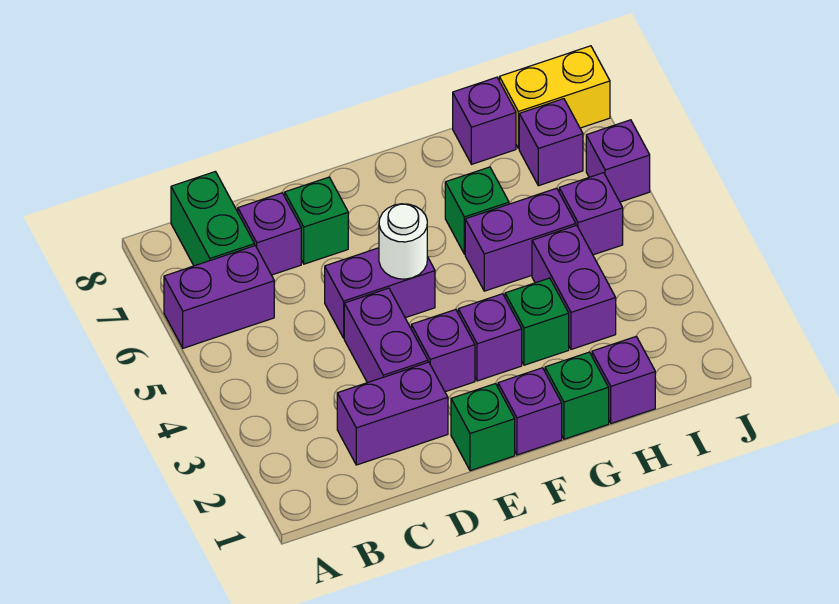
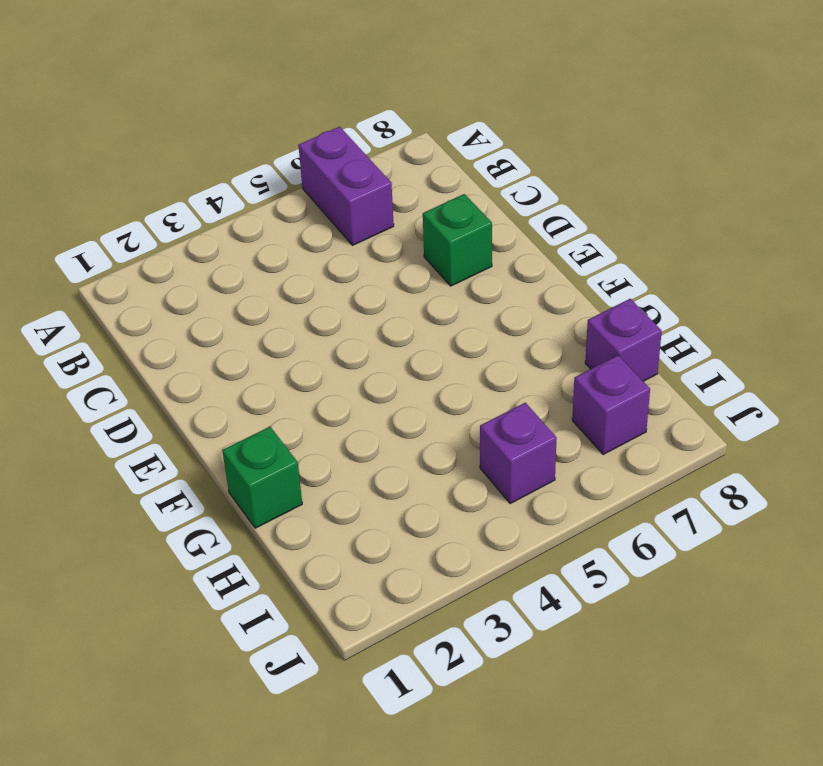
none -> green 1x2 brick [171,172,255,266]
none -> purple 1x2 brick [337,362,448,465]
none -> purple 1x1 brick [238,193,301,275]

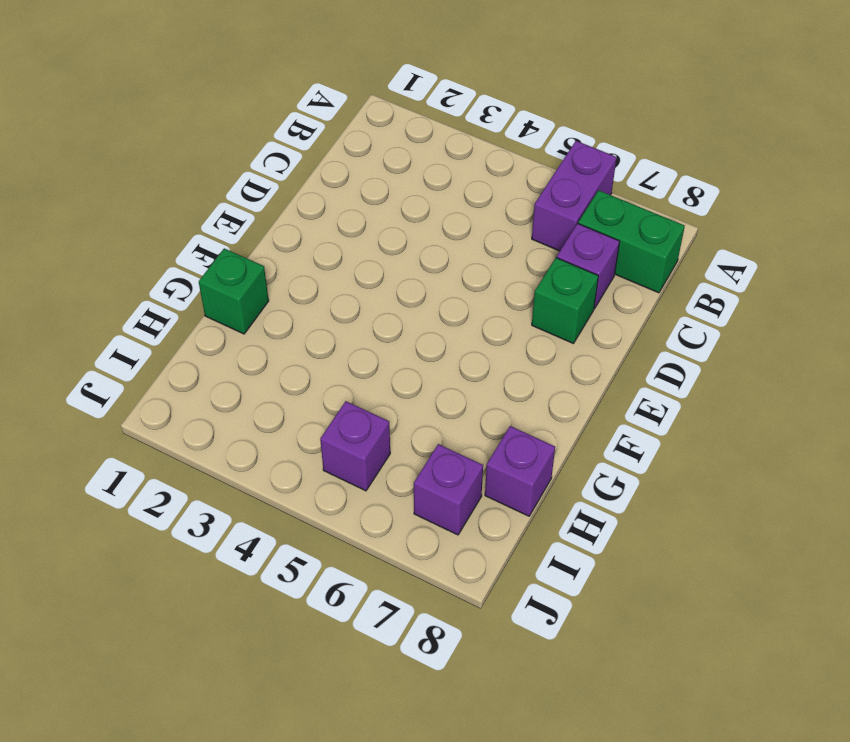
none -> purple 1x2 brick [337,362,448,465]
none -> purple 1x2 brick [344,288,428,383]
none -> purple 1x2 brick [325,248,435,338]

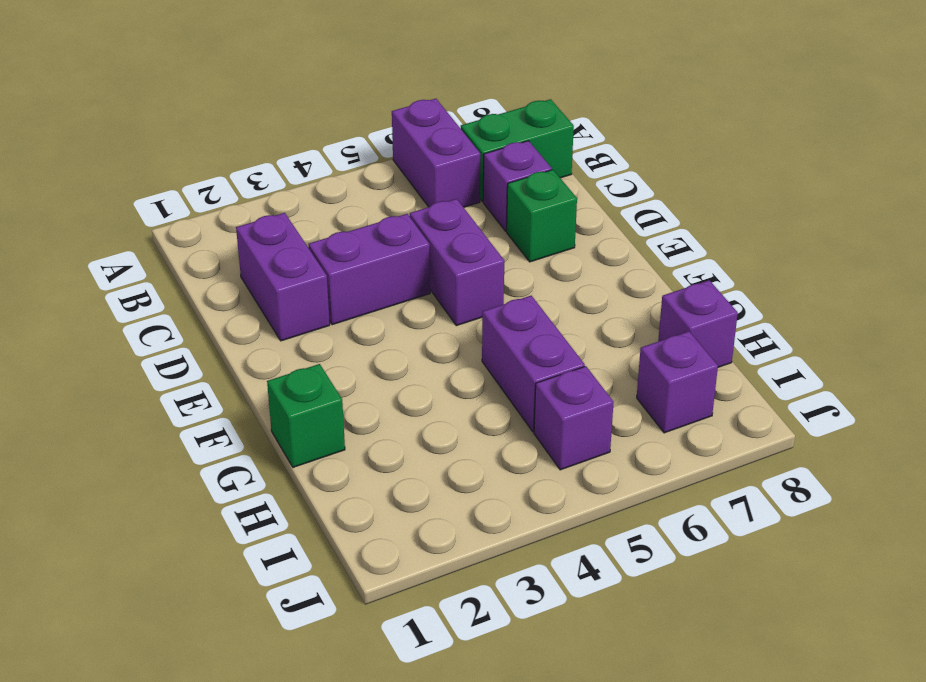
none -> green 1x1 brick [451,384,515,471]
none -> purple 1x1 brick [411,309,475,392]
none -> purple 1x1 brick [498,368,562,455]

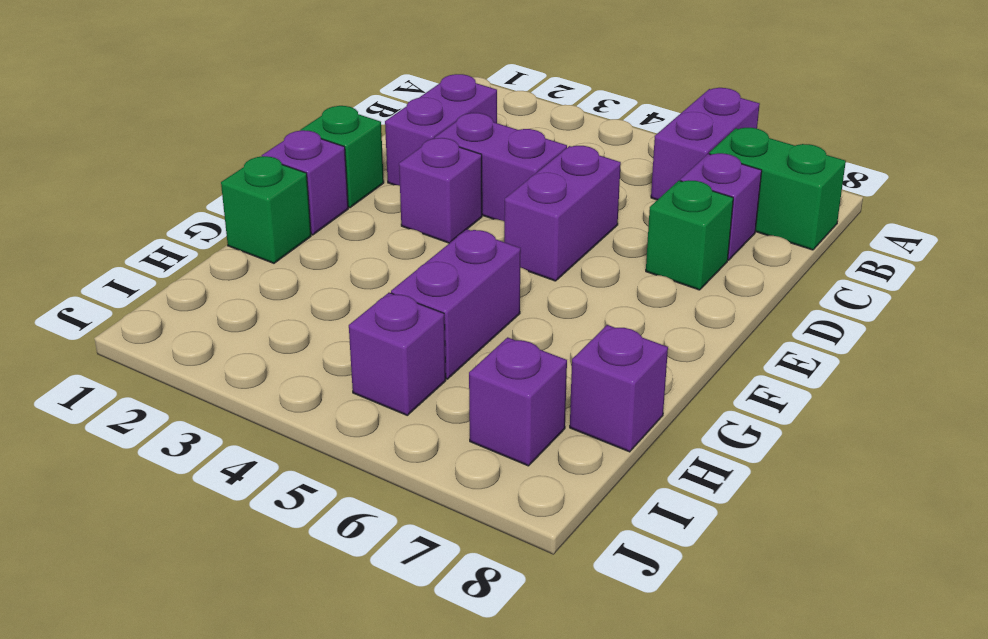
none -> purple 1x1 brick [458,294,522,381]
none -> green 1x1 brick [505,278,569,365]
none -> green 1x1 brick [445,167,509,254]

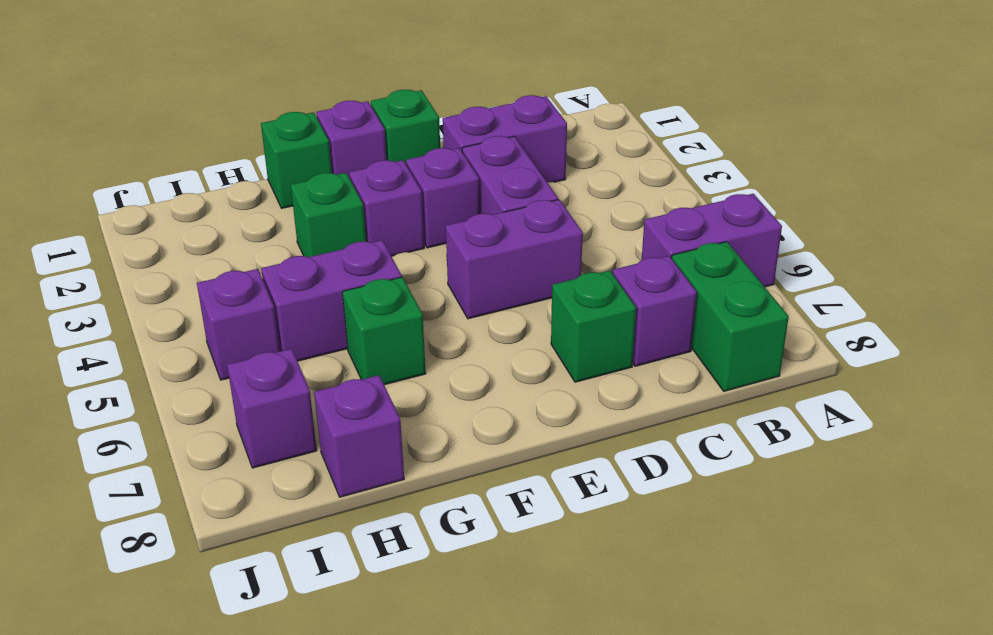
none -> purple 1x1 brick [592,337,655,423]
none -> purple 1x2 brick [532,225,616,349]
none -> yellow 1x2 brick [499,46,610,149]

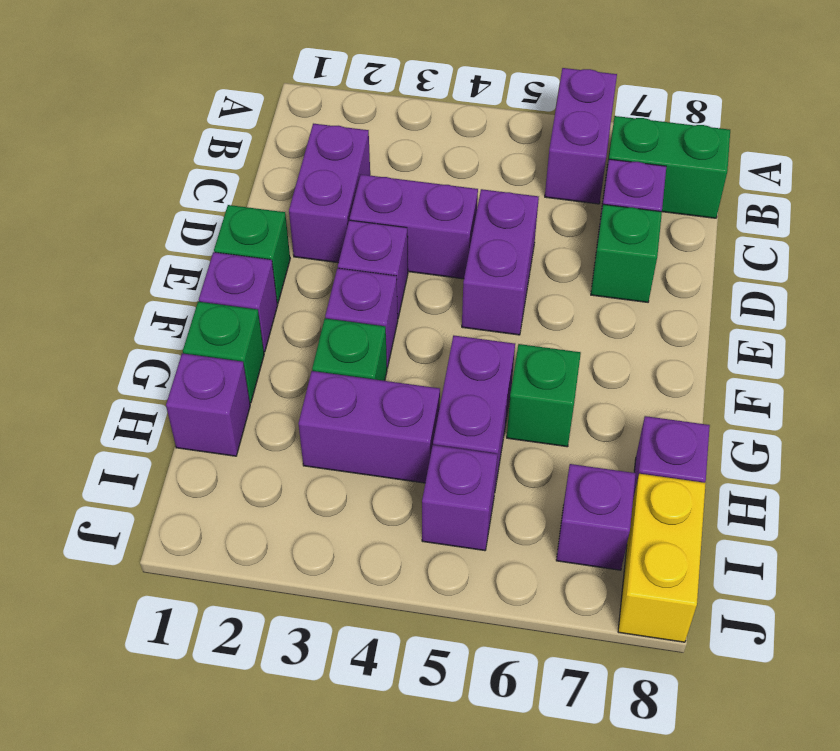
none -> purple 1x1 brick [586,120,650,202]
none -> white 1x1 round brick [379,204,427,279]

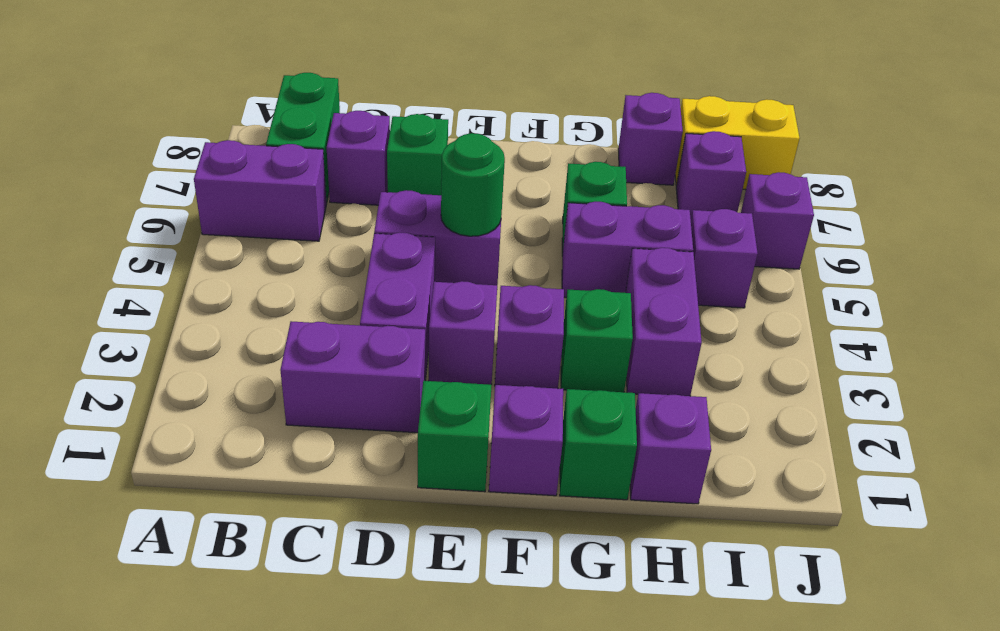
green 1x1 round brick [441,133,505,236] -> white 1x1 round brick [379,204,427,279]

